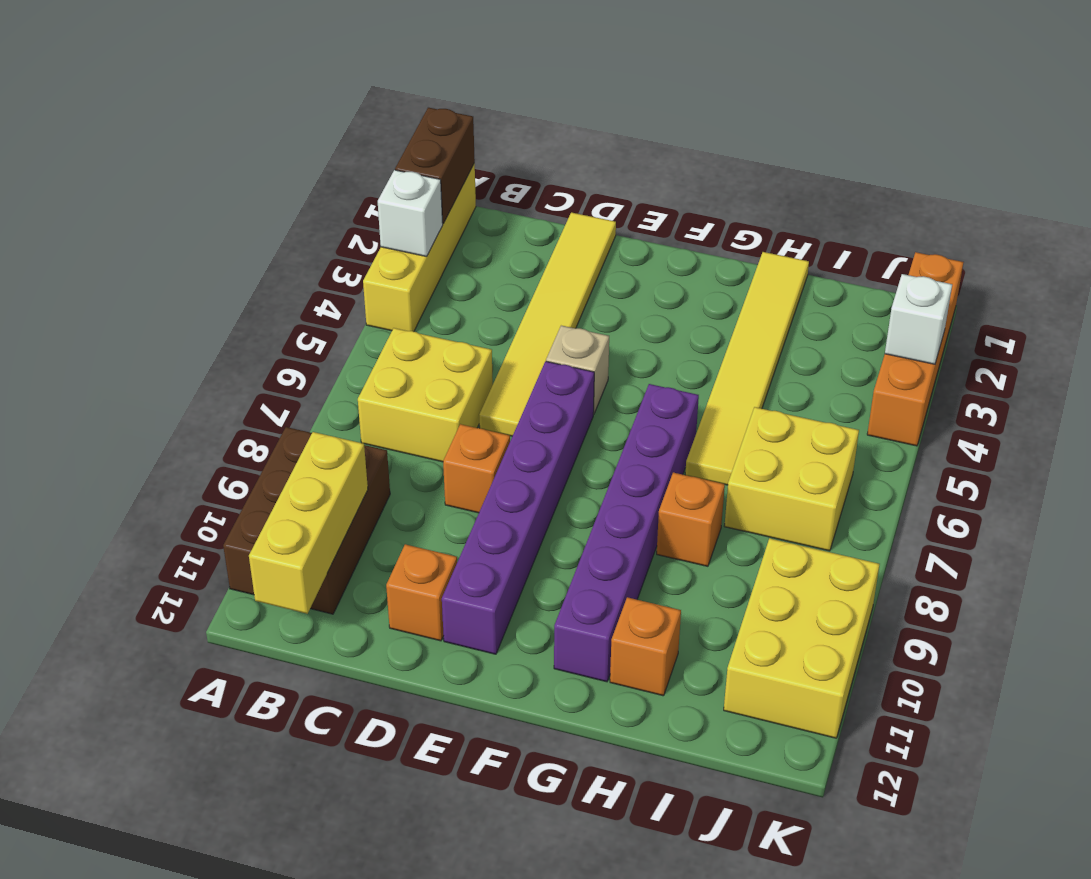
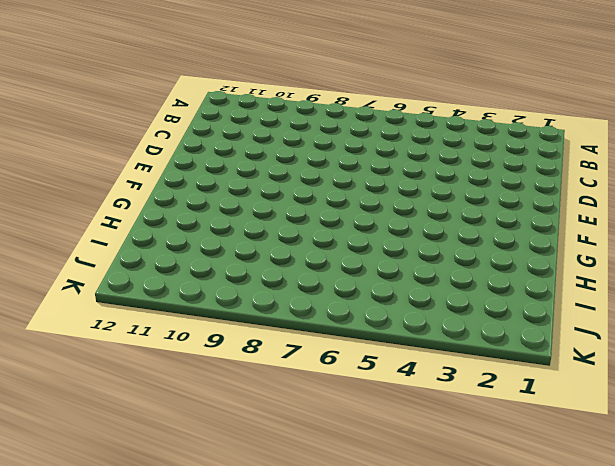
none -> yellow 1x4 brick [363,163,476,331]
none -> brown 2x3 brick [223,427,390,614]
none -> yellow 2x2 brick [358,328,493,462]

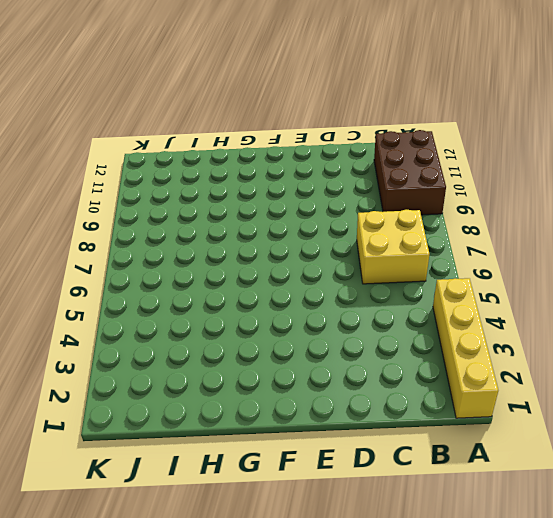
none -> yellow 1x6 tile [479,212,616,436]
none -> orange 1x1 brick [443,424,510,513]
none -> orange 1x1 brick [386,544,457,641]

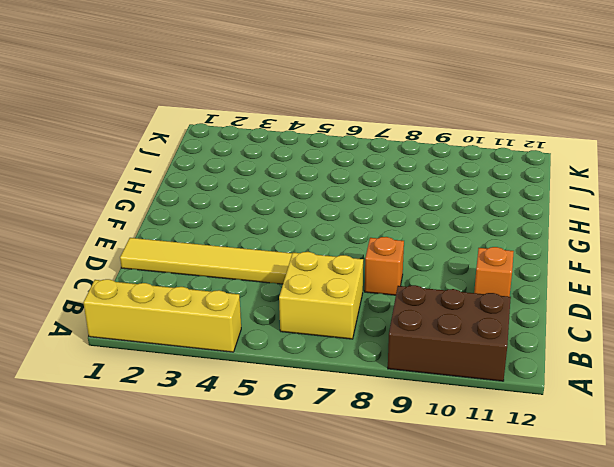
none -> tan 1x1 brick [546,326,609,414]
none -> purple 1x6 brick [442,361,594,654]
none -> purple 1x6 brick [554,384,699,682]

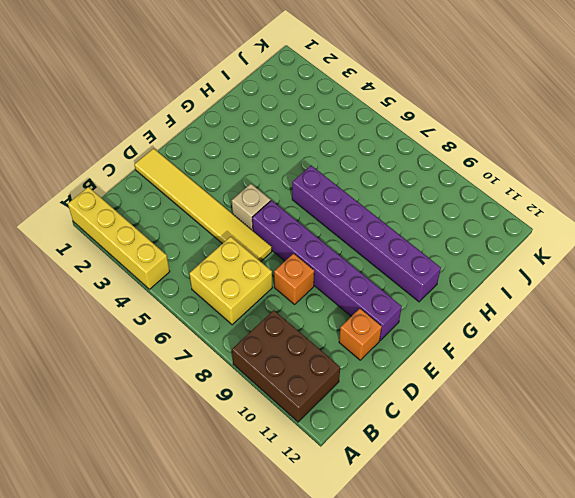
none -> yellow 1x6 tile [685,252,809,485]
none -> orange 1x1 brick [657,472,725,566]
none -> orange 1x1 brick [610,597,681,696]

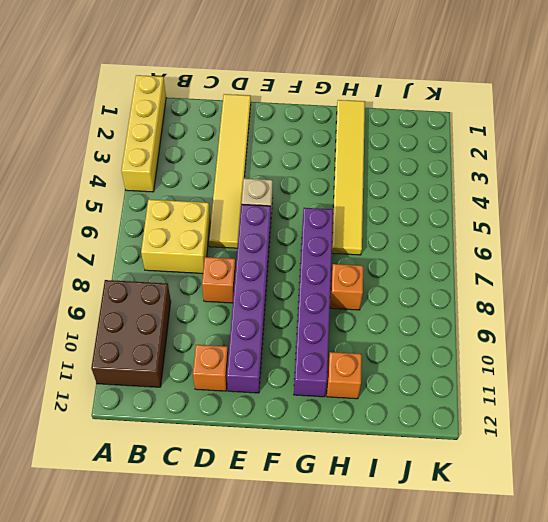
none -> yellow 2x2 brick [725,407,859,551]
none -> yellow 2x3 brick [724,538,880,738]
none -> orange 1x4 brick [867,252,964,446]

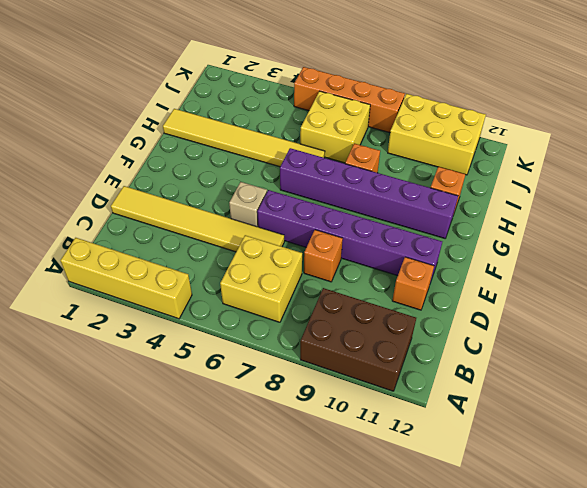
orange 1x4 brick [294,67,405,133] -> orange 1x4 brick moved to [867,252,964,446]
none -> brown 1x2 brick [395,108,475,223]
none -> white 1x1 brick [378,170,443,257]
none -> yellow 1x3 brick [249,432,368,614]

